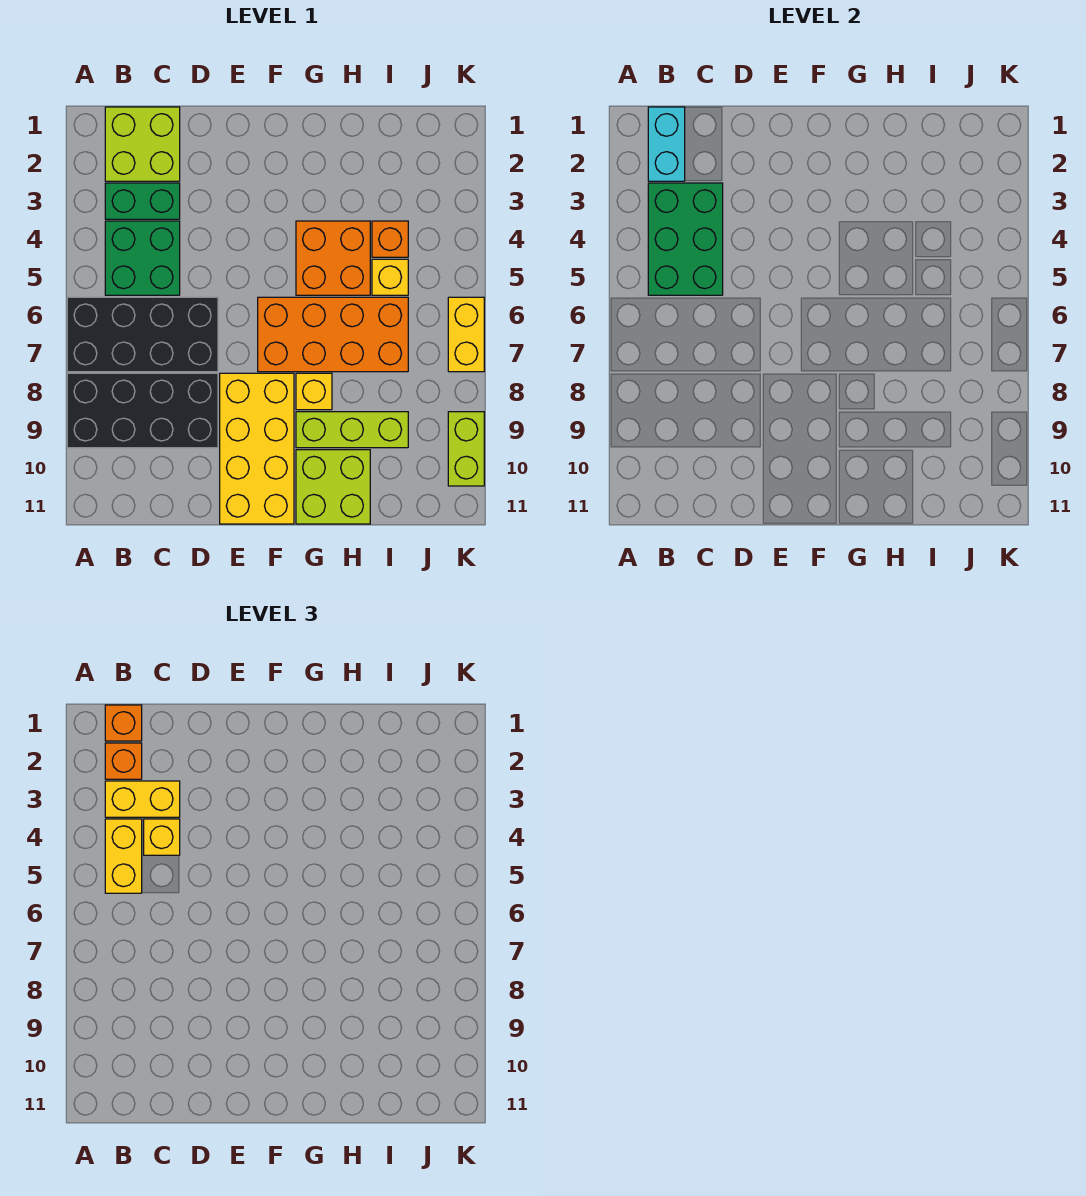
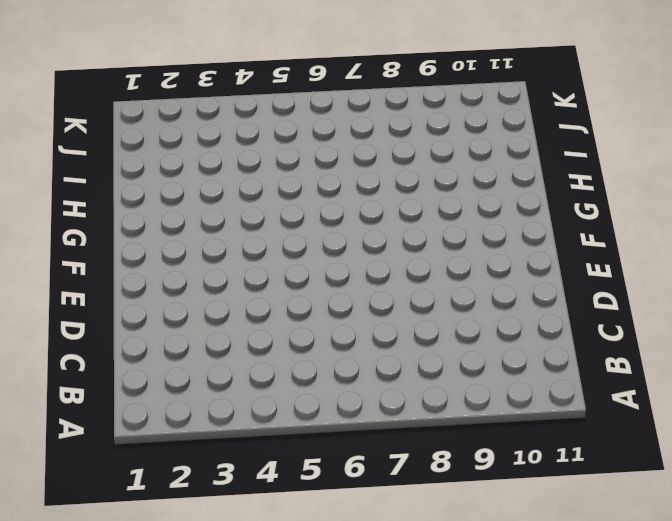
none -> black 2x4 brick [67,297,218,372]
none -> black 2x4 brick [67,373,218,448]
none -> lime 2x2 brick [105,107,180,181]

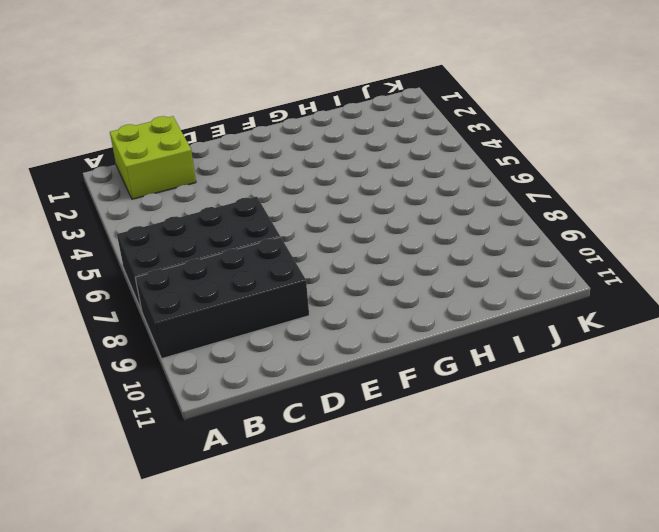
none -> green 1x2 brick [105,183,180,219]
none -> green 2x2 brick [105,221,180,295]
none -> yellow 2x4 brick [220,373,294,524]

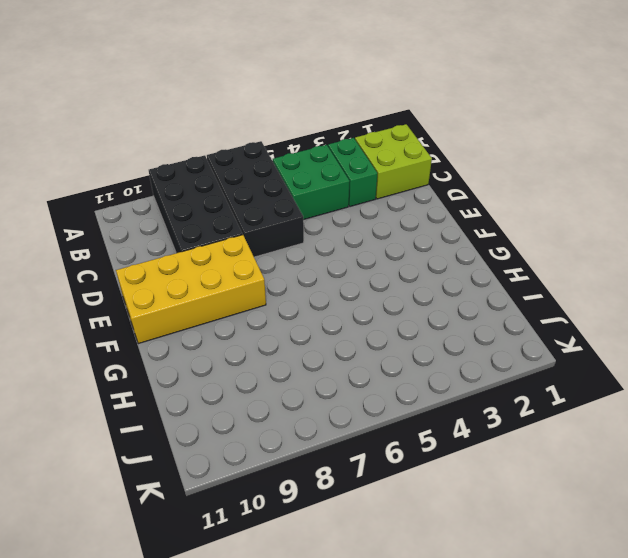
none -> orange 2x4 brick [258,297,408,372]
none -> orange 2x2 brick [296,221,370,295]
none -> yellow 1x1 brick [296,373,332,410]

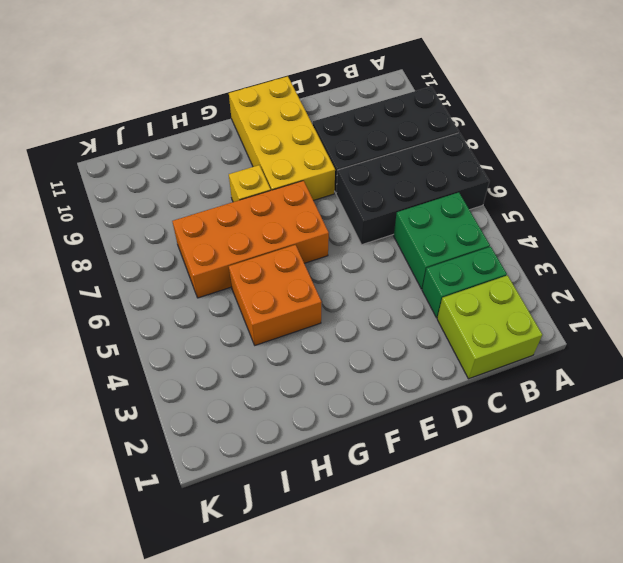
none -> lime 1x3 brick [296,412,408,448]
none -> lime 2x2 brick [296,450,370,524]
none -> orange 1x1 brick [372,221,408,257]

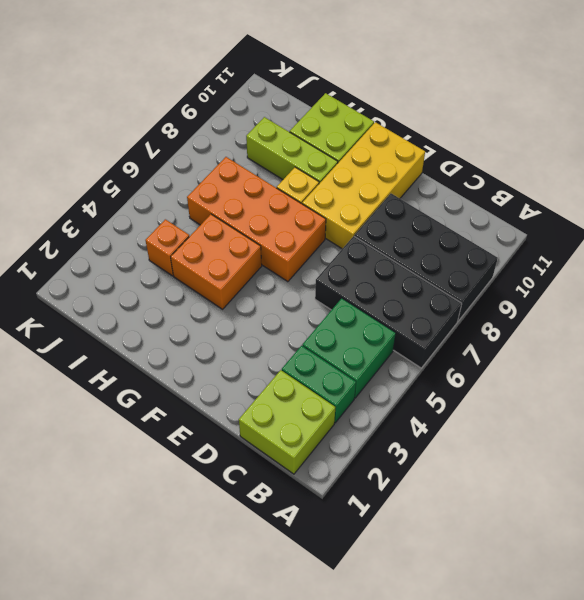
none -> yellow 1x1 brick [372,259,408,295]
none -> yellow 1x2 brick [448,297,484,372]
none -> lime 1x2 brick [448,412,484,486]

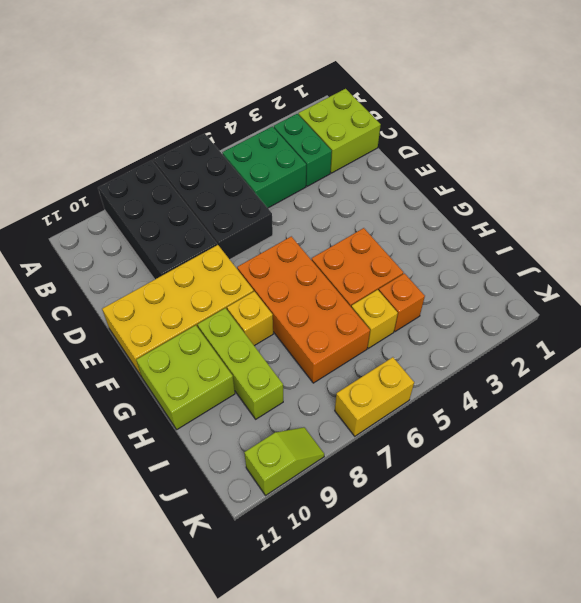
lime 1x2 slope [244,427,324,496] -> lime 1x2 brick [448,412,484,486]
none -> cyan 1x2 brick [648,107,685,181]
none -> green 2x3 brick [648,183,723,295]
none -> orange 1x1 brick [105,705,142,741]

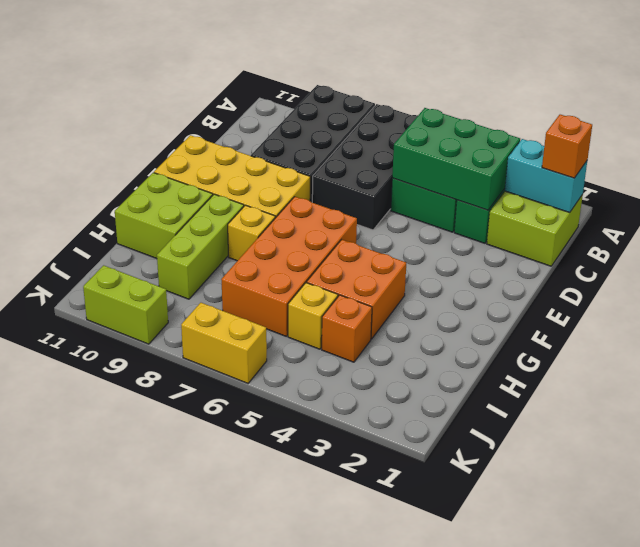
none -> orange 1x1 brick [105,743,142,779]
none -> yellow 1x2 brick [105,781,180,817]
none -> yellow 1x2 brick [105,819,142,893]

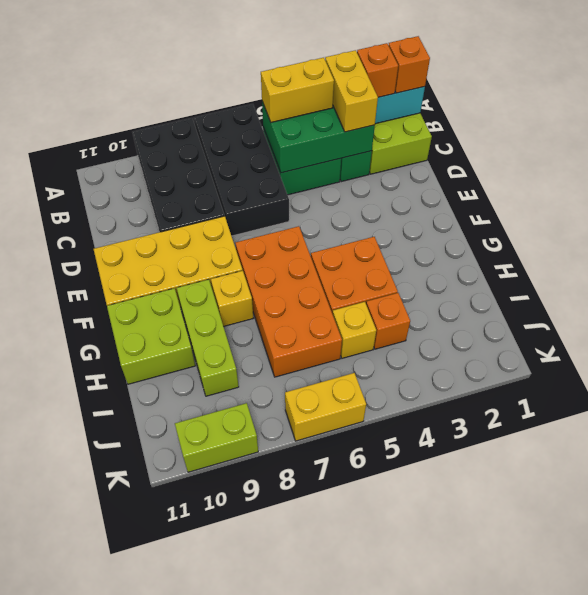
none -> yellow 1x1 brick [144,819,180,855]

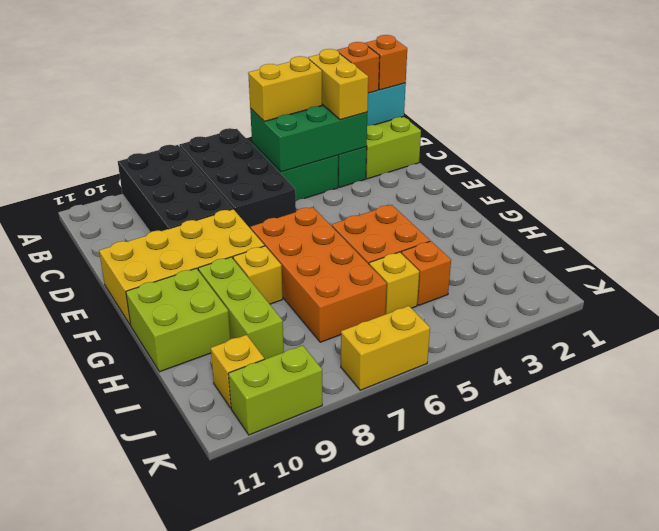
yellow 1x1 brick [211,335,264,408] -> yellow 1x1 brick moved to [144,819,180,855]

